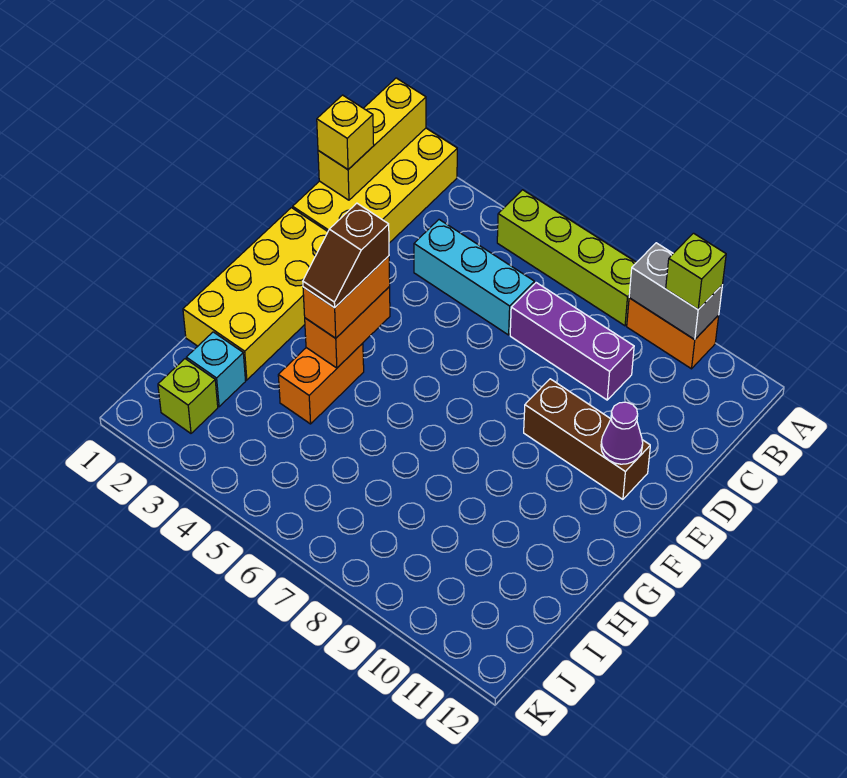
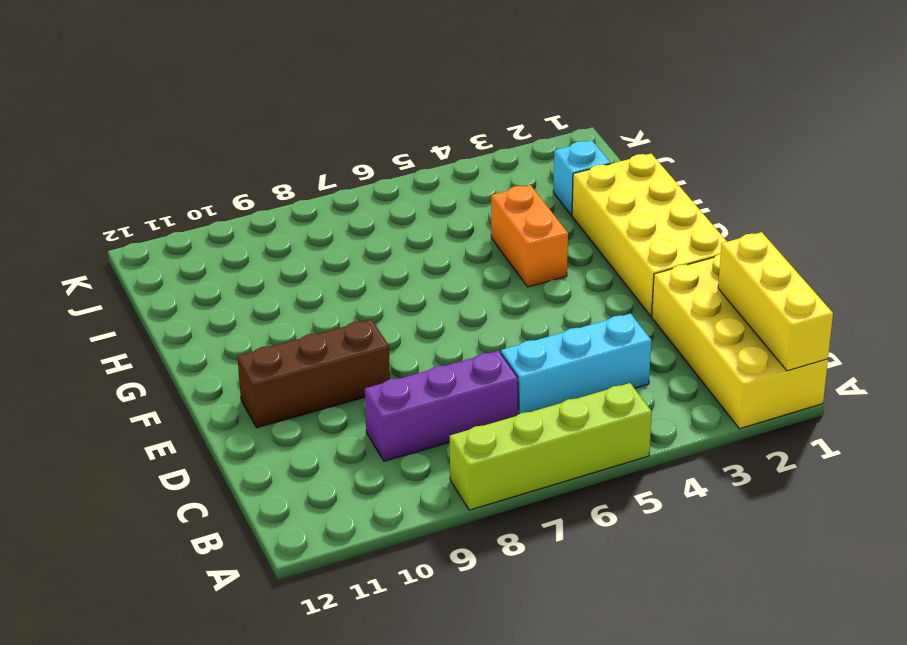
none -> orange 1x2 brick [627,298,719,369]
none -> lime 1x1 brick [158,359,218,433]
none -> grey 1x2 brick [629,243,722,340]

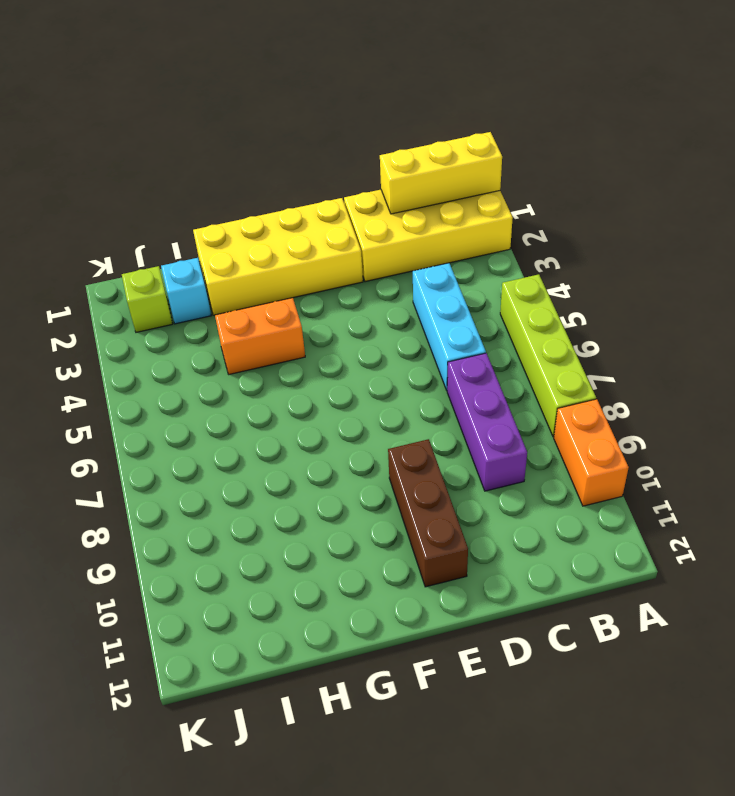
none -> grey 1x2 brick [629,243,722,340]
none -> purple 1x1 cone [601,402,643,464]
none -> orange 1x2 brick [305,287,390,368]

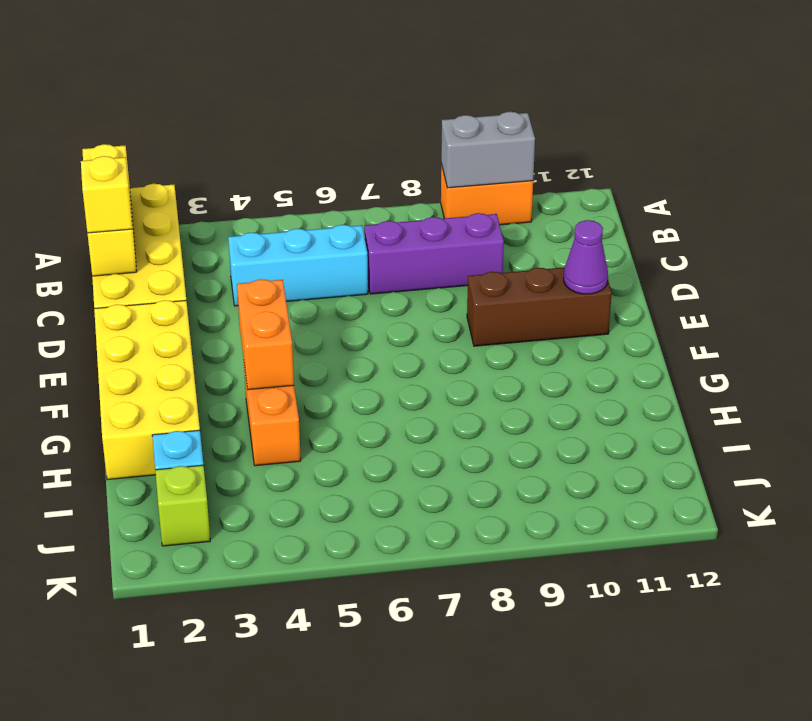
none -> lime 1x4 brick [497,190,637,326]
none -> lime 1x1 brick [666,233,726,309]
none -> orange 1x2 brick [303,256,390,338]

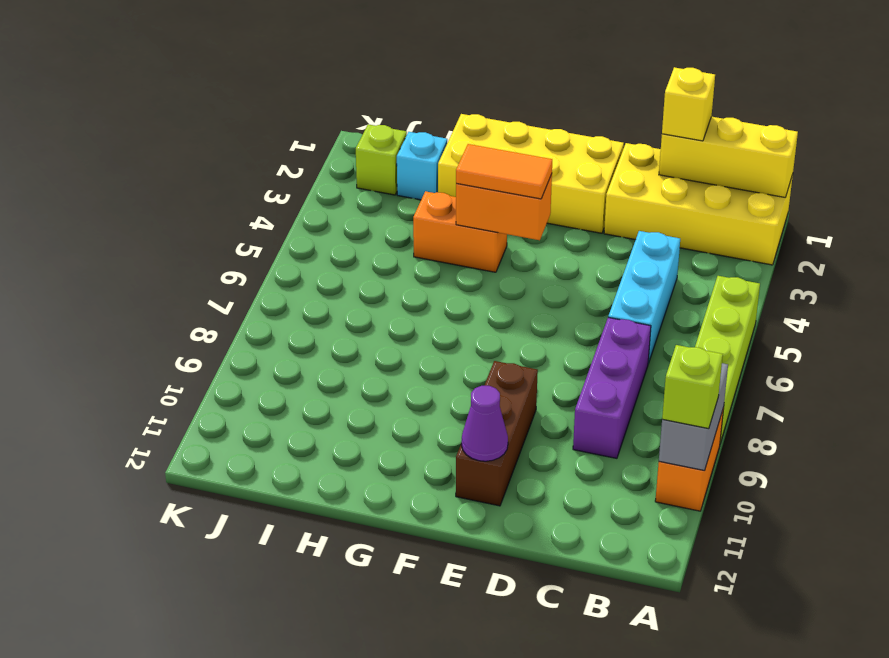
orange 1x2 tile [456,144,552,199] -> orange 1x2 brick [303,256,390,338]
none -> brown 1x2 slope [303,203,389,308]

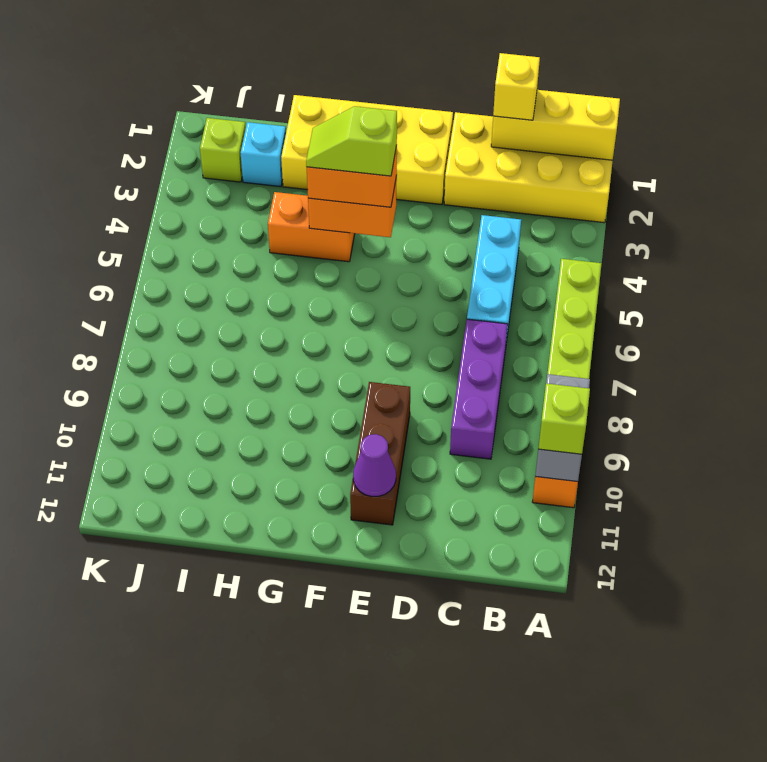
lime 1x2 slope [306,106,397,176] -> brown 1x2 slope [303,203,389,308]

